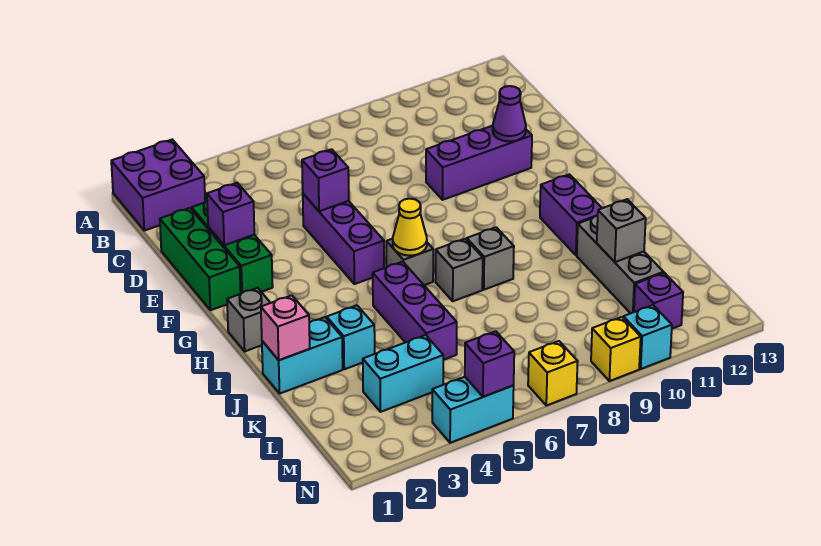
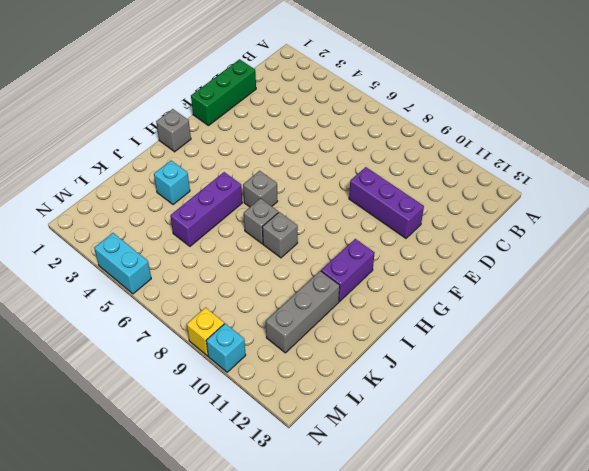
none -> purple 2x2 brick [111,140,205,231]
none -> green 1x3 brick [192,201,273,293]
none -> purple 1x3 brick [303,194,384,284]

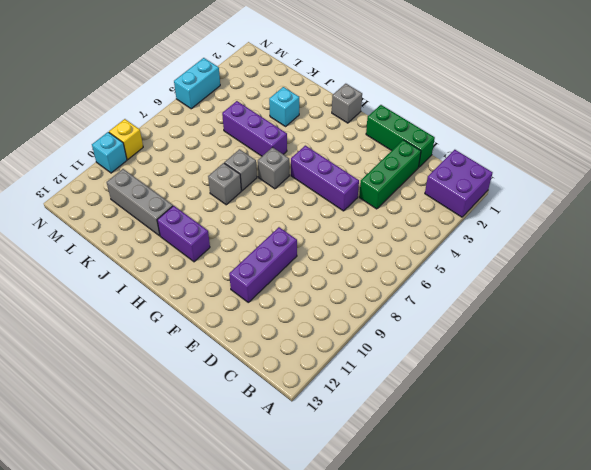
green 1x3 brick [359,140,421,209] -> green 1x3 brick turned to [192,201,273,293]
none -> cyan 1x2 brick [262,317,343,393]
none -> cyan 1x2 brick [363,335,443,412]
none -> purple 1x1 brick [634,273,683,329]

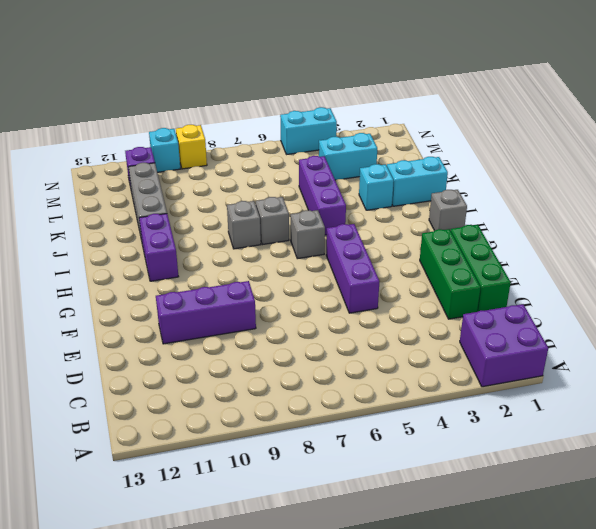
none -> yellow 1x1 brick [528,341,578,406]
none -> purple 1x1 brick [207,183,255,245]
none -> purple 1x1 brick [302,149,349,211]

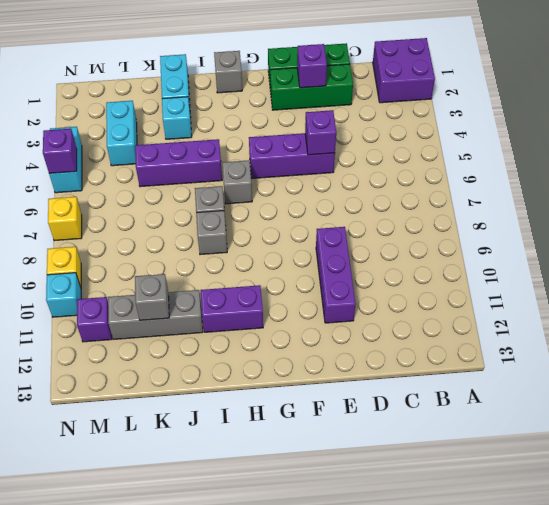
none -> purple 1x1 cone [493,86,526,141]
none -> yellow 1x1 cone [393,199,427,256]
none -> pink 1x1 brick [261,295,310,360]

